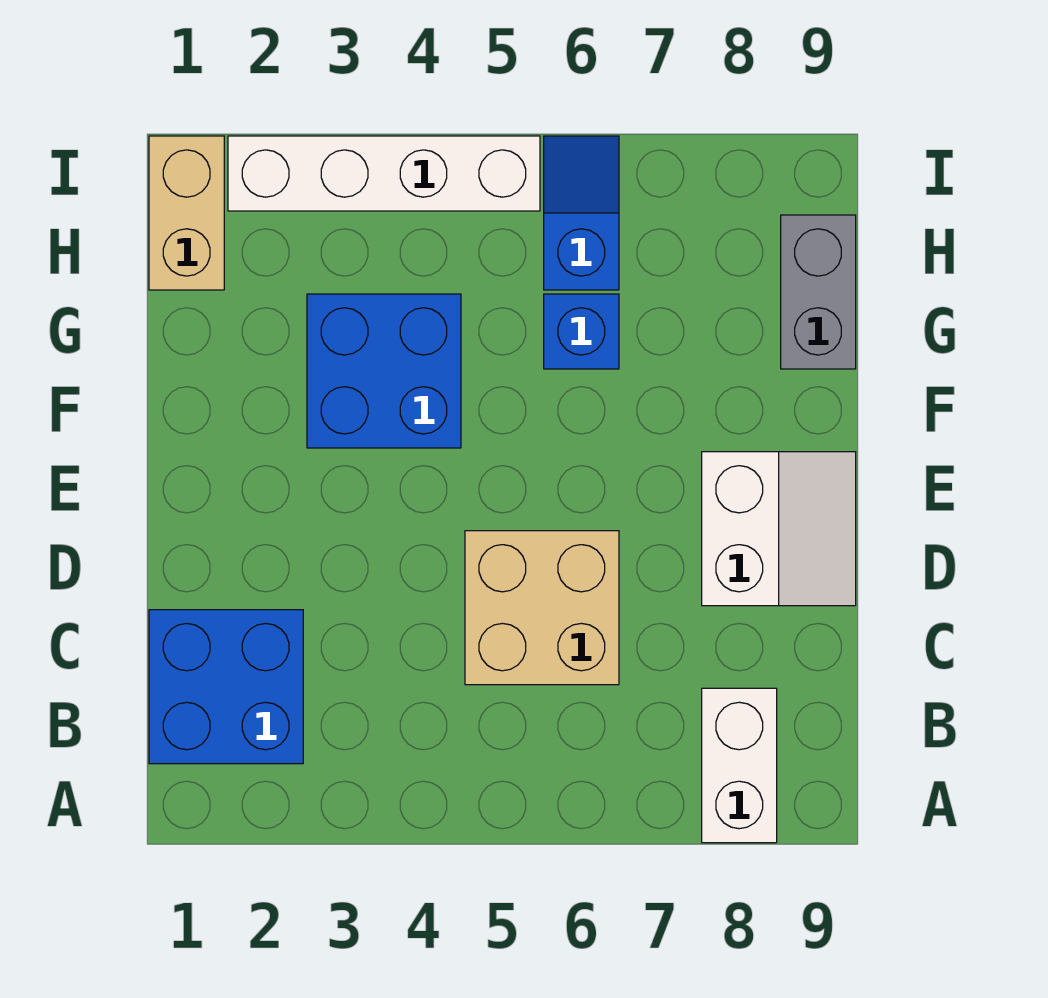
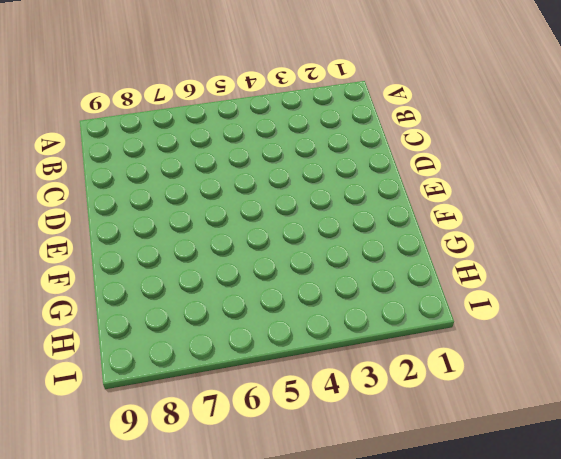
none -> white 1x2 brick [702,688,777,843]
none -> blue 2x2 brick [149,610,303,764]

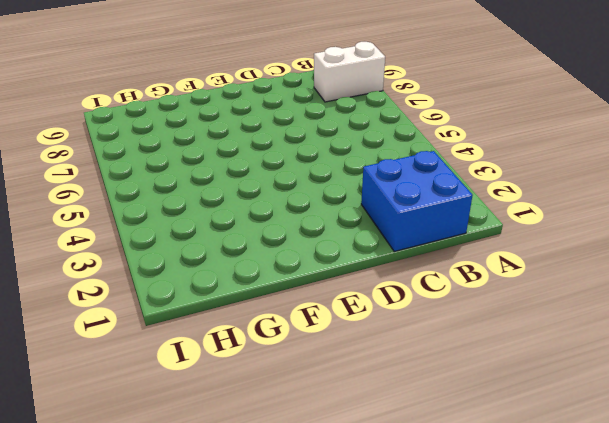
none -> tan 2x2 brick [465,531,619,685]
none -> white 2x2 slope [702,452,856,606]

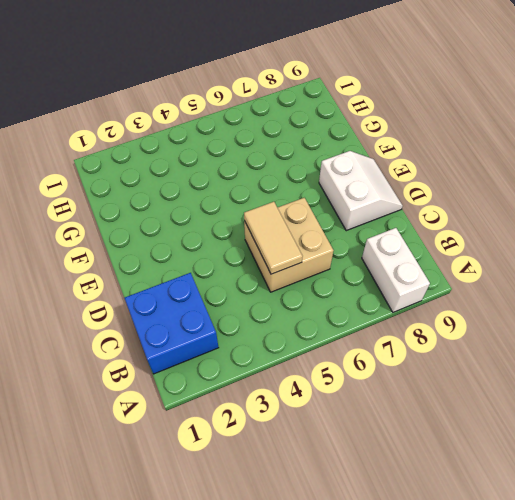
tan 1x2 tile [244,202,303,274] -> none
none -> blue 2x2 brick [307,294,461,448]
none -> blue 1x1 brick [544,294,619,369]

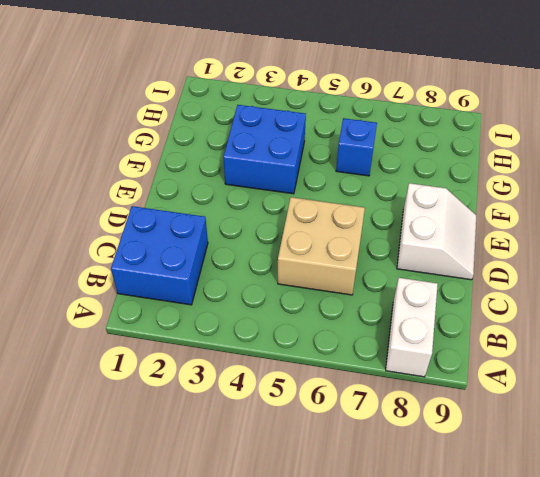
none -> grey 1x2 brick [781,215,856,369]
none -> tan 1x2 brick [149,136,224,290]

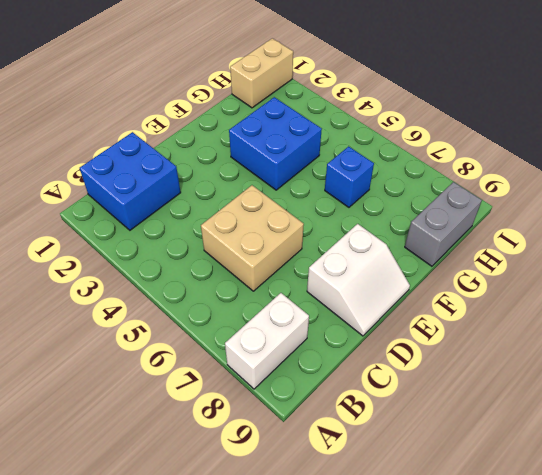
none -> blue 1x2 slope [544,136,619,290]
none -> white 1x4 brick [228,136,540,211]

